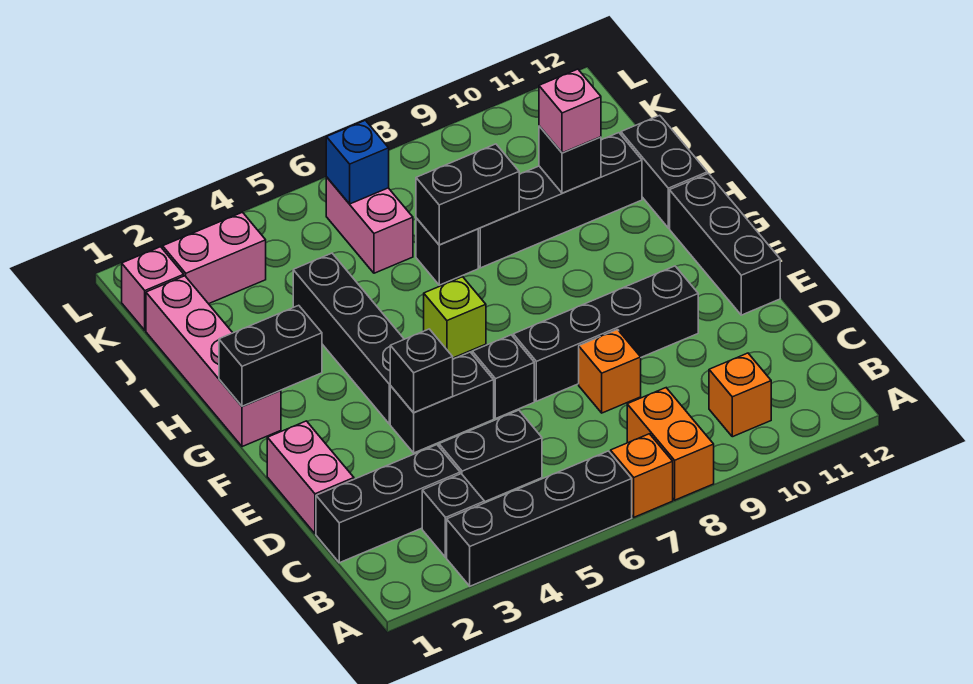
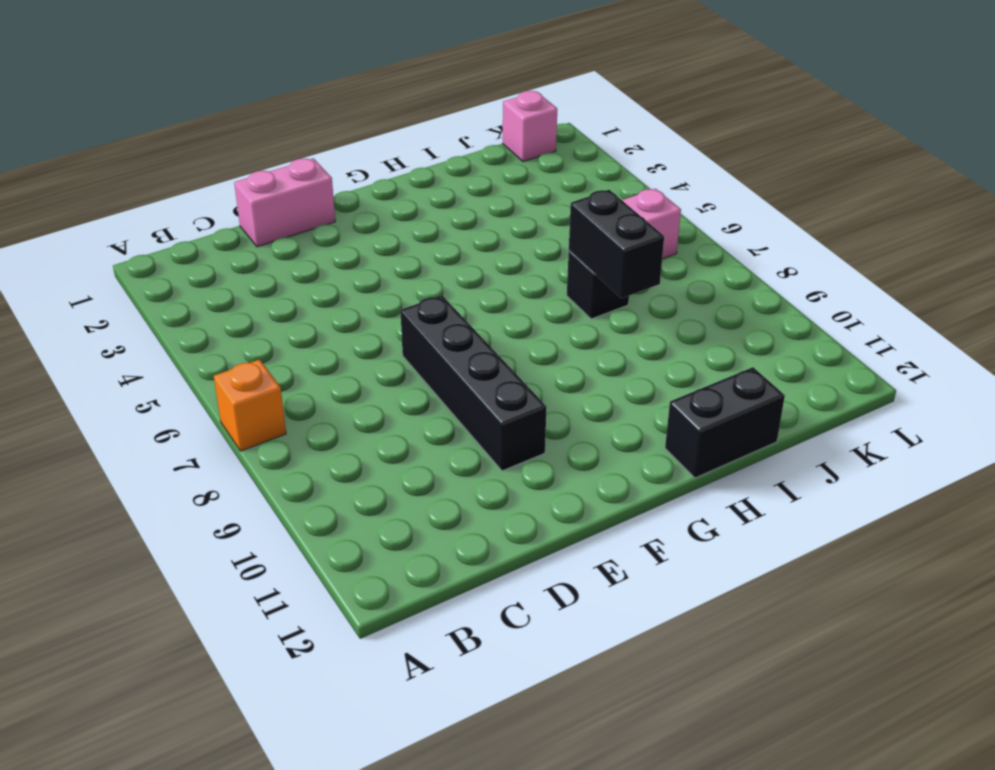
none -> black 1x4 brick [447,451,632,586]
none -> orange 1x2 brick [627,388,714,500]
none -> black 1x1 brick [422,474,484,557]

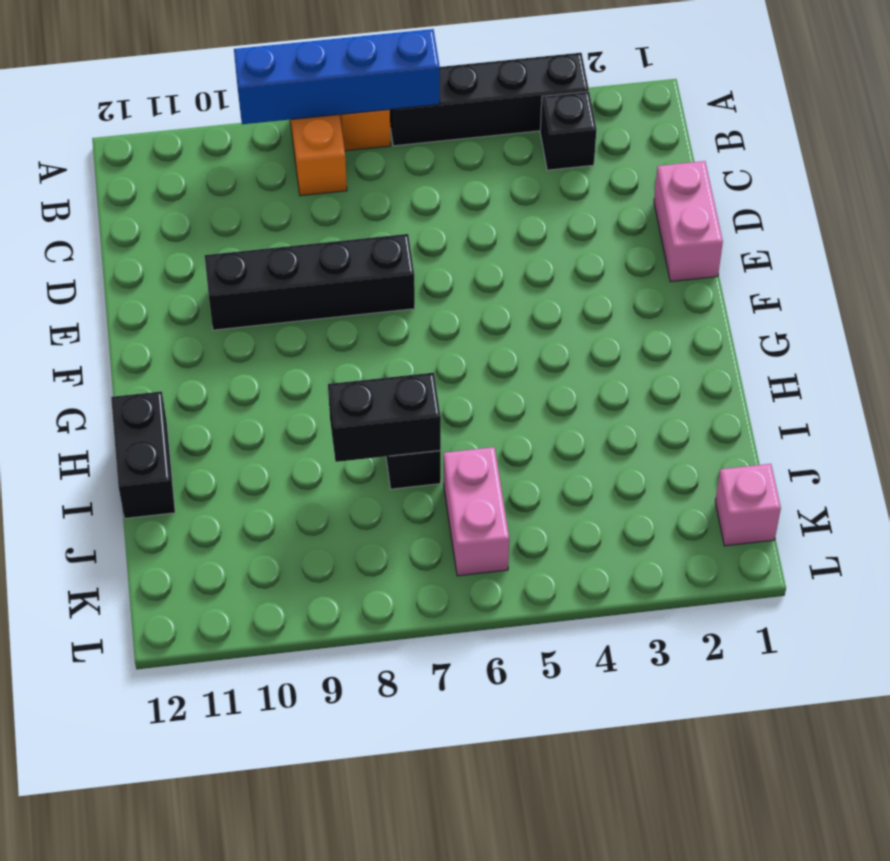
blue 1x4 brick [234,29,440,124] -> none
none -> orange 1x1 brick [709,353,771,437]
none -> black 1x3 brick [316,445,460,563]
none -> black 1x2 brick [439,410,542,502]

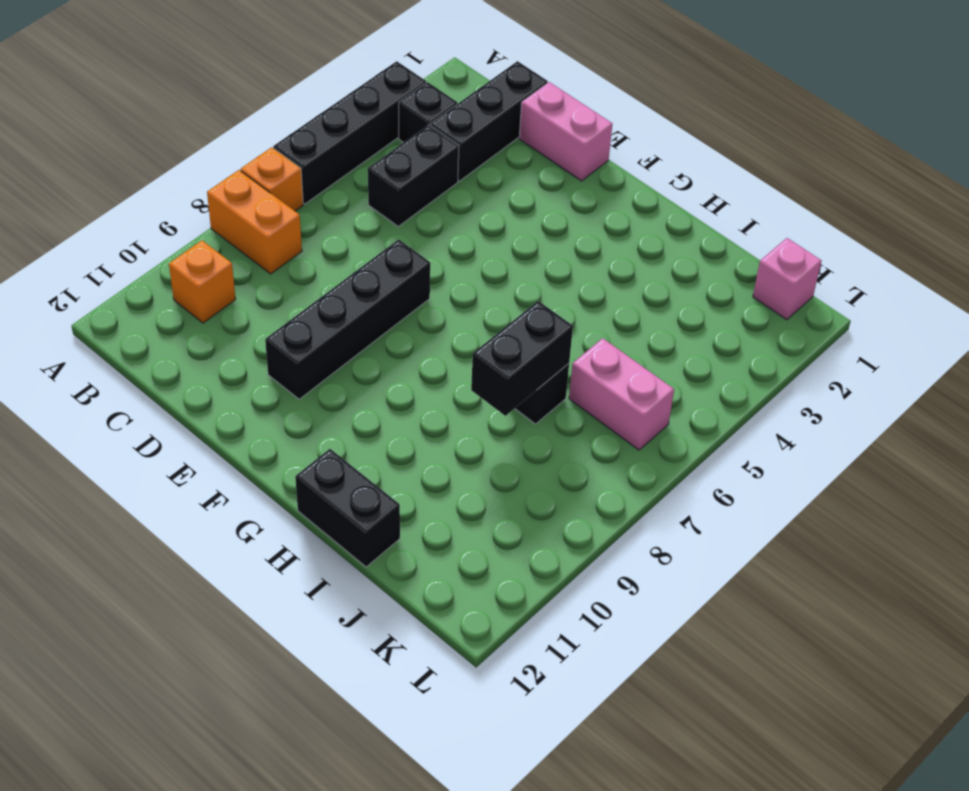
none -> orange 1x1 brick [579,330,641,413]
none -> black 1x2 brick [390,352,494,453]
none -> black 1x1 brick [472,335,534,419]

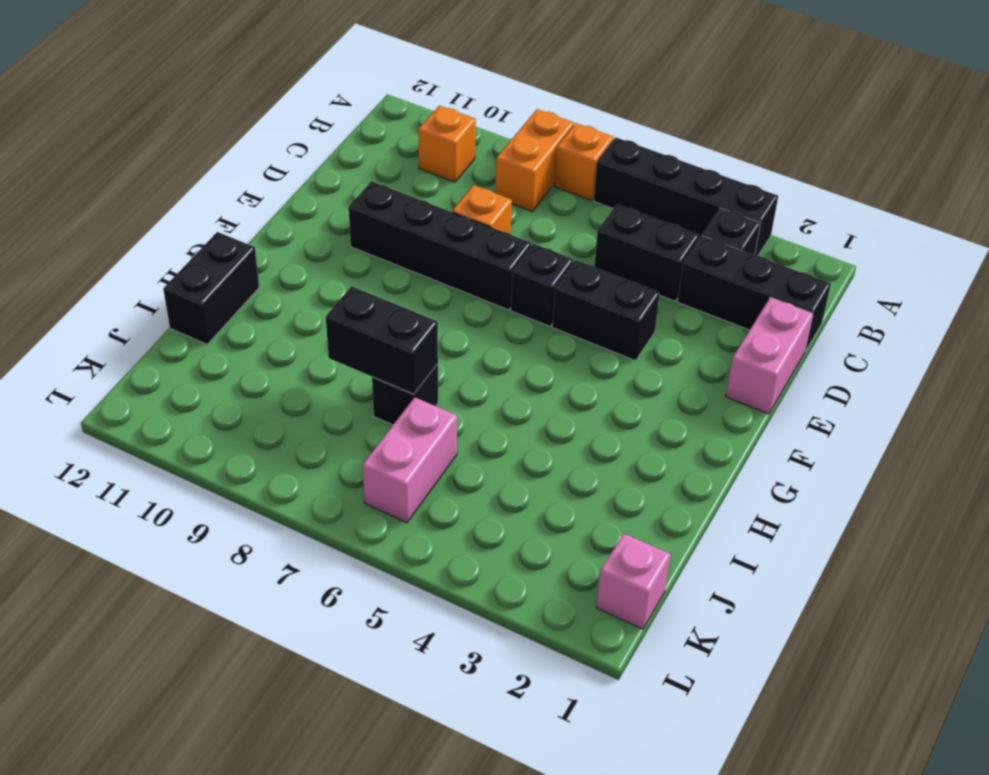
none -> black 1x3 brick [670,173,780,315]
none -> black 1x4 brick [293,253,404,424]
none -> pink 1x4 brick [146,276,281,447]

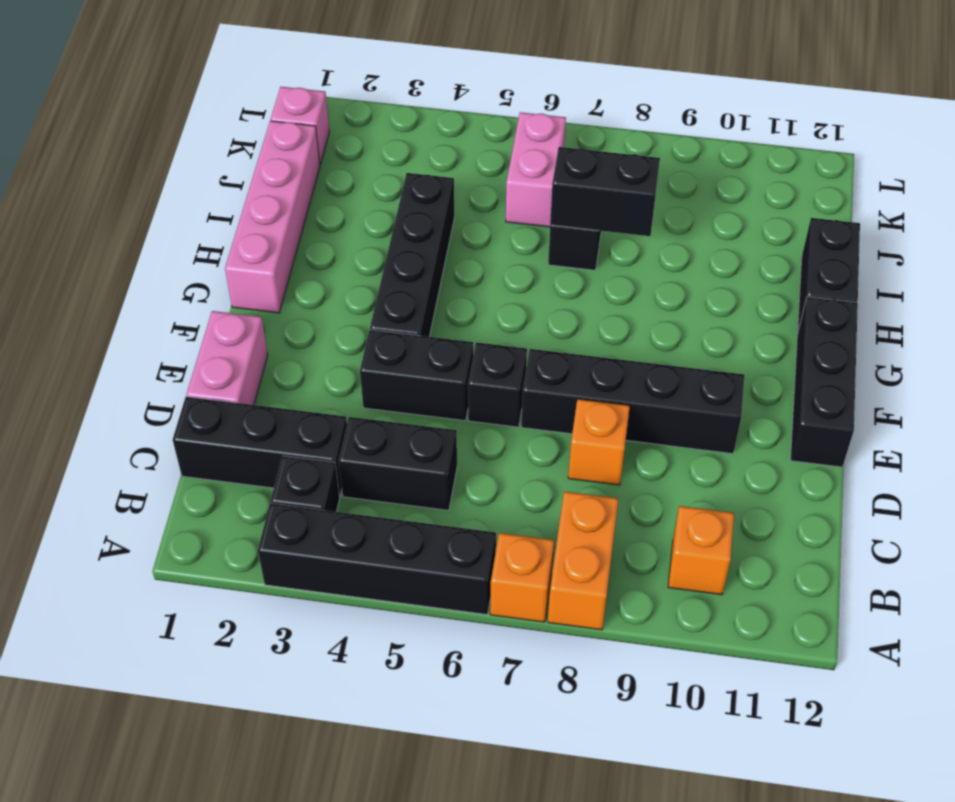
none -> lime 1x1 brick [424,277,486,358]
none -> black 1x4 brick [478,133,642,268]
none -> pink 1x2 brick [163,212,266,304]

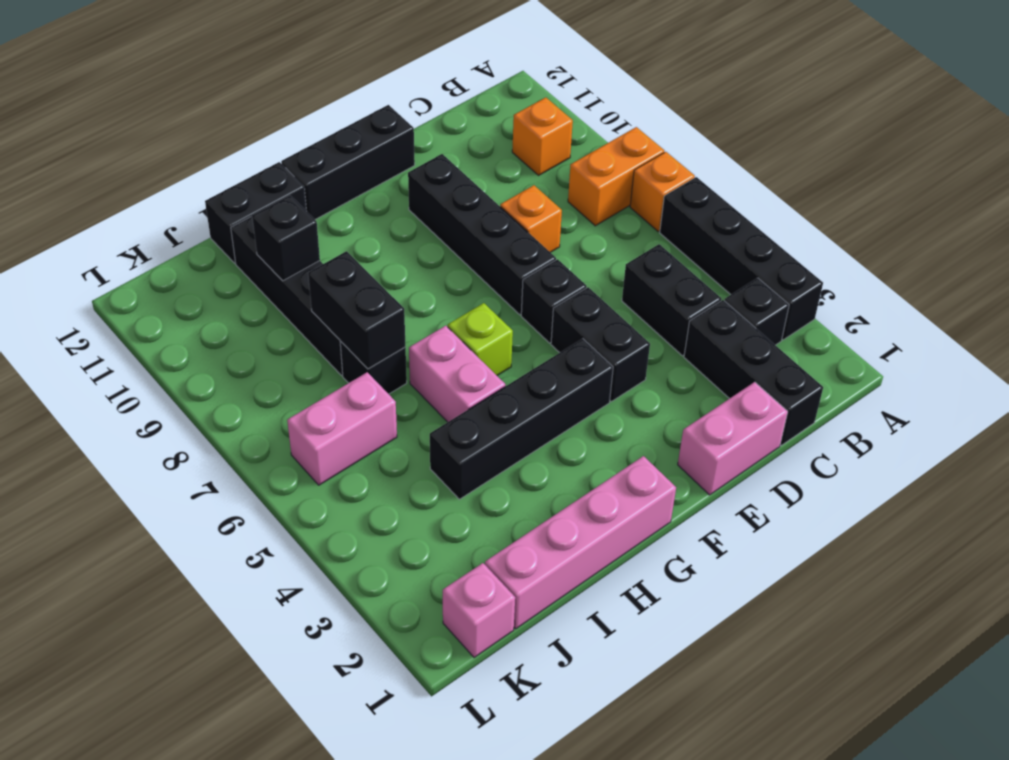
pink 1x2 brick [409,326,505,422] -> pink 1x2 brick moved to [163,212,266,304]
none -> black 1x1 brick [390,329,453,413]
none -> black 1x2 brick [219,305,322,406]
none -> blue 1x1 brick [326,120,389,204]

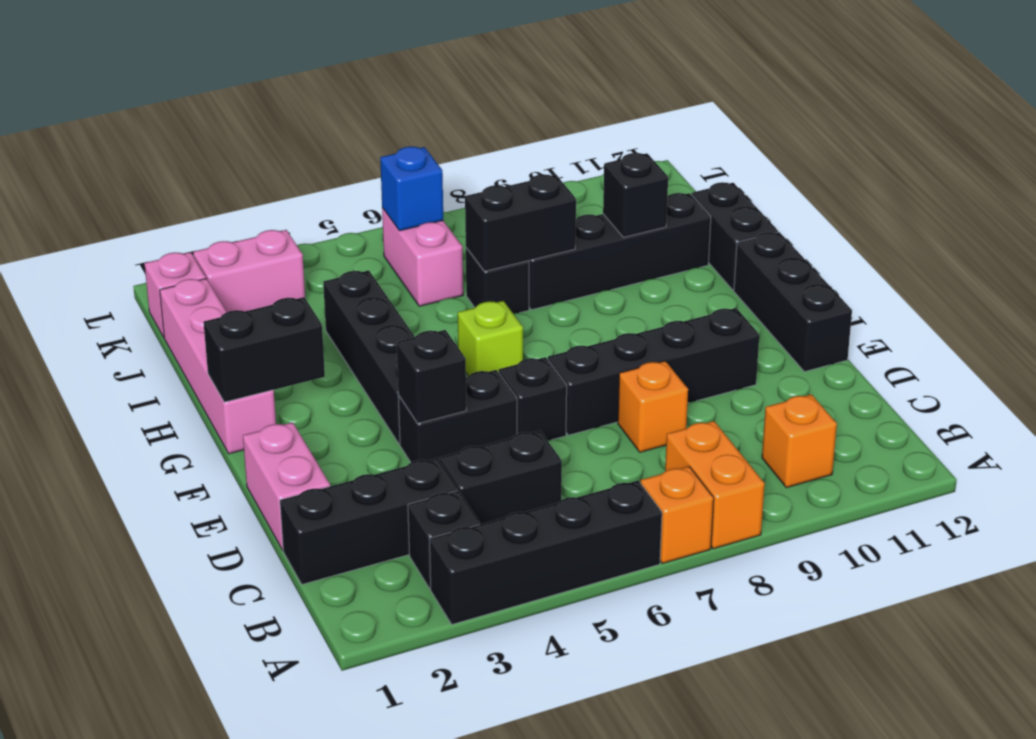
none -> pink 1x1 brick [539,69,601,153]

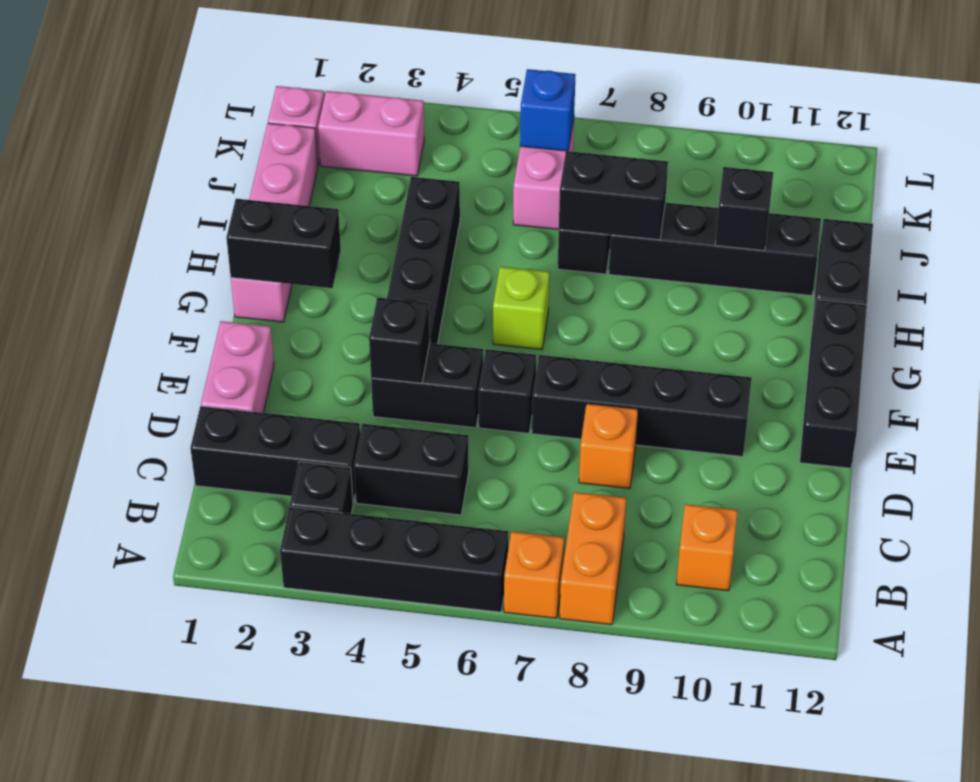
none -> pink 1x1 brick [539,69,601,153]

